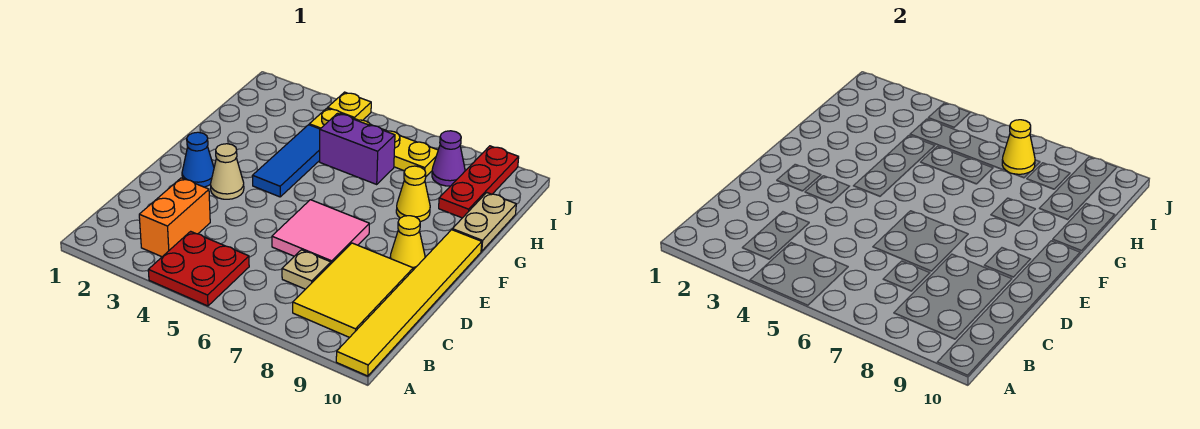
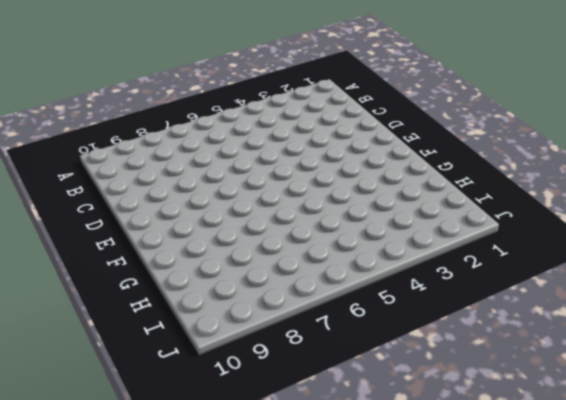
none -> red 2x2 plate [148,231,249,306]
none -> yellow 1x6 tile [336,230,482,376]
none -> orange 1x2 brick [139,178,210,257]

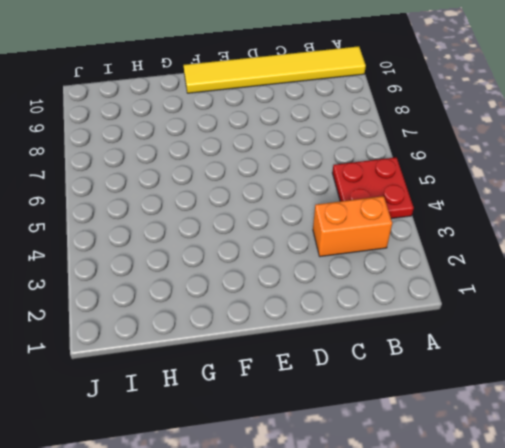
none -> yellow 2x3 tile [293,243,413,338]
none -> tan 1x1 plate [282,250,331,289]
none -> pink 2x2 tile [272,200,369,263]

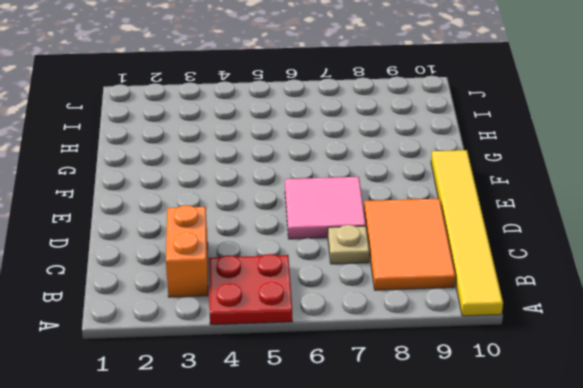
orange 2x3 tile [364,198,455,290] -> yellow 2x3 tile [293,243,413,338]
none -> blue 1x1 cone [182,132,214,187]
none -> tan 1x1 cone [210,144,244,199]
none -> yellow 1x1 cone [390,216,425,270]

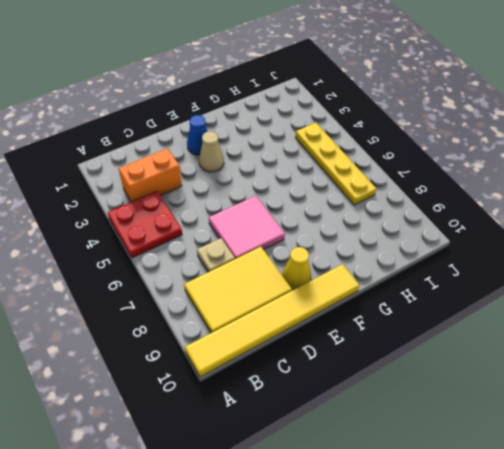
none -> blue 1x3 tile [252,125,320,197]
none -> yellow 1x1 cone [396,166,430,222]
none -> tan 1x2 plate [452,193,516,251]

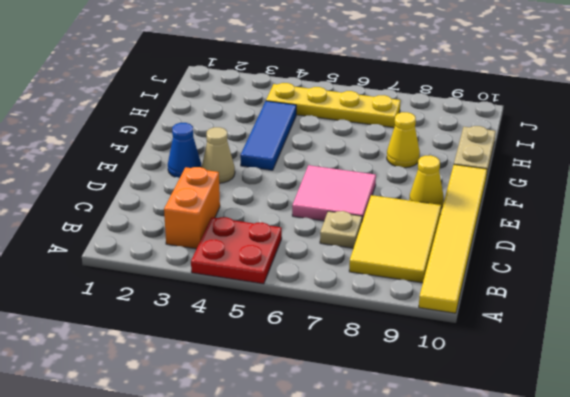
none -> purple 1x2 brick [320,113,395,184]
none -> red 1x3 plate [439,146,519,218]
none -> purple 1x1 cone [432,131,465,186]

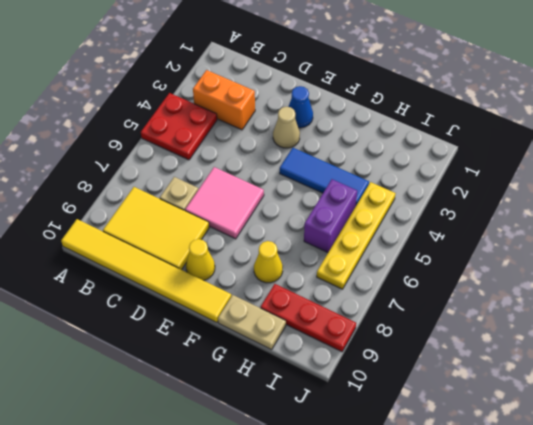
none -> purple 1x1 cone [432,131,465,186]
none -> yellow 1x1 plate [328,92,371,120]
none -> yellow 1x1 cone [1002,120,1035,174]

